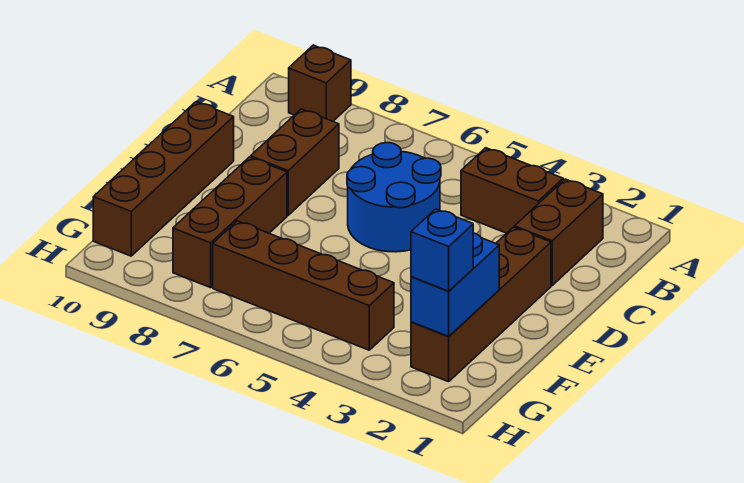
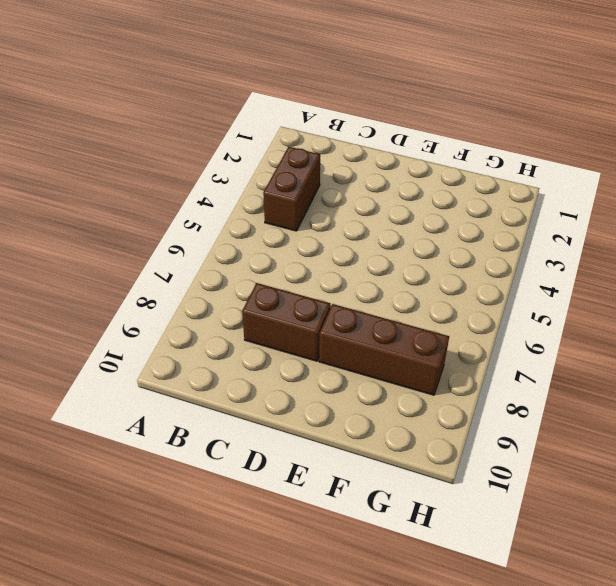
none -> brown 1x1 brick [289,45,351,121]
none -> brown 1x2 brick [515,179,603,285]

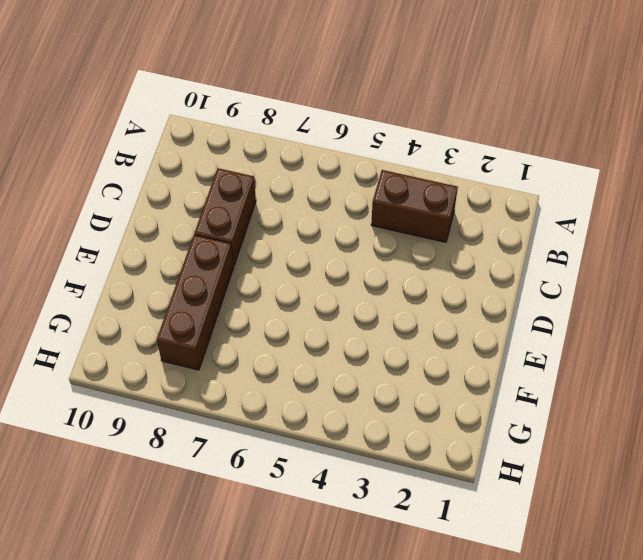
none -> brown 1x1 brick [289,45,351,121]
none -> brown 1x2 brick [515,179,603,285]

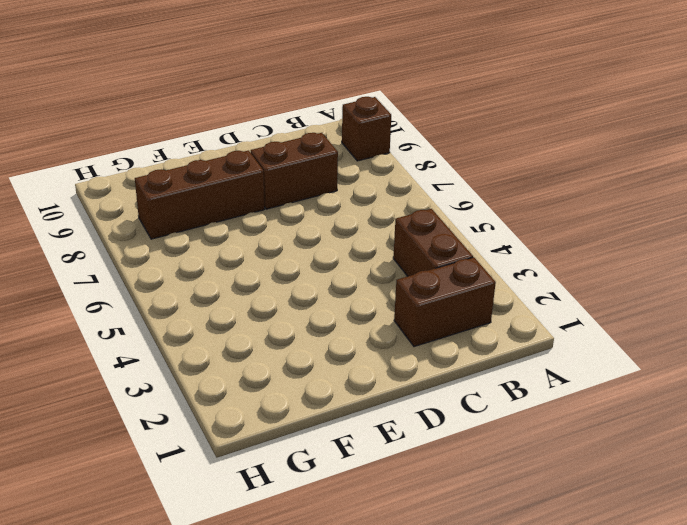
none -> blue 2x2 round brick [347,143,441,252]
none -> brown 1x4 brick [411,227,551,382]

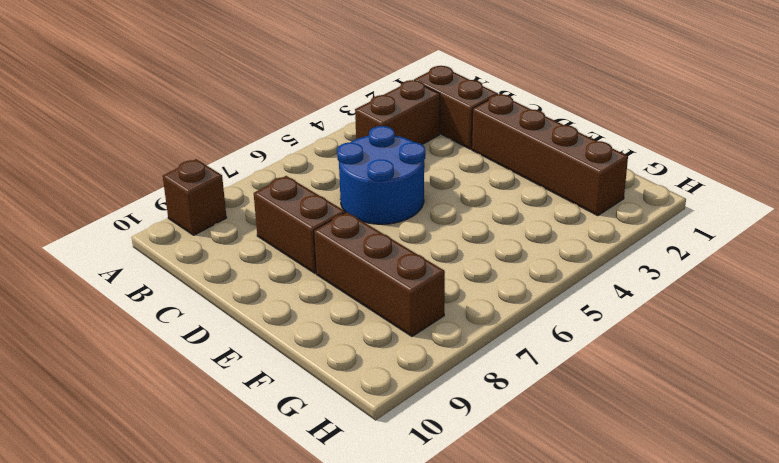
none -> brown 1x4 brick [93,102,234,256]
none -> brown 1x4 brick [213,221,394,350]

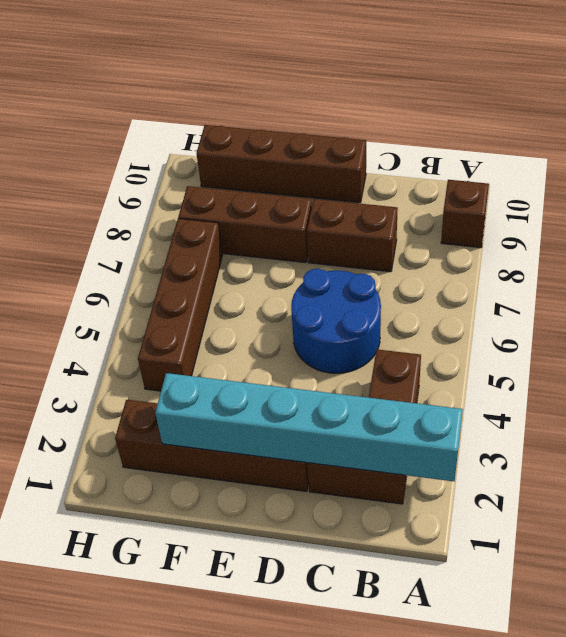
cyan 1x6 brick [155,373,463,481] -> blue 1x2 brick [411,233,499,336]
none -> blue 1x1 brick [411,209,473,291]

